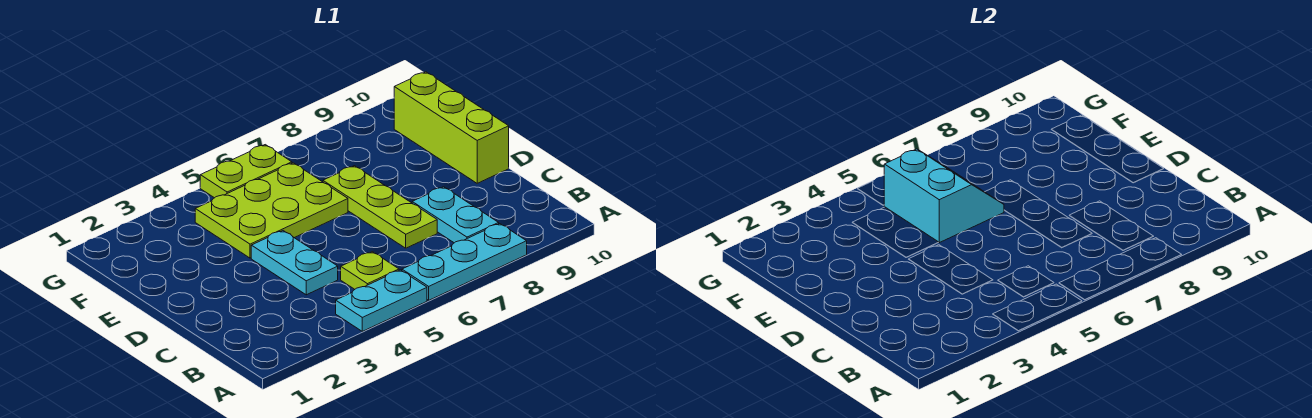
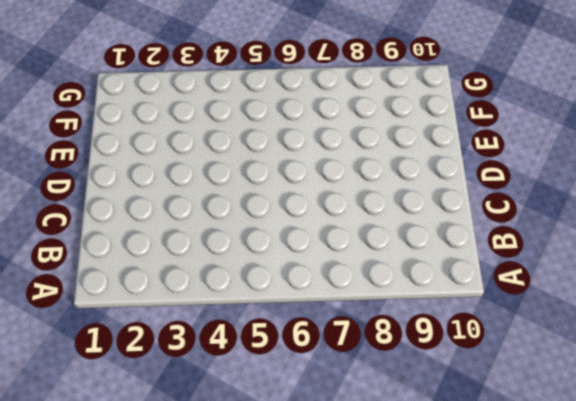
none -> cyan 1x2 plate [336,270,427,331]
none -> cyan 1x3 plate [402,224,527,300]

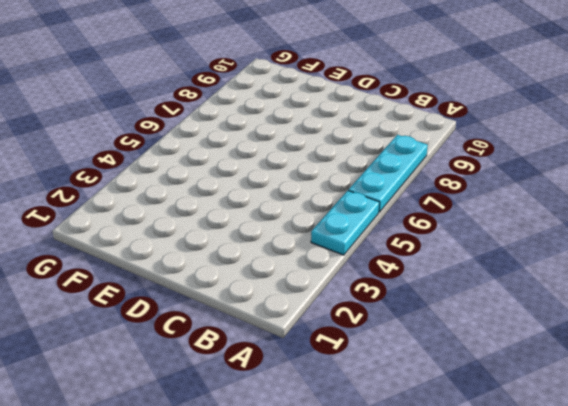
none -> lime 1x1 plate [341,252,399,289]
none -> cyan 1x2 plate [412,187,499,243]

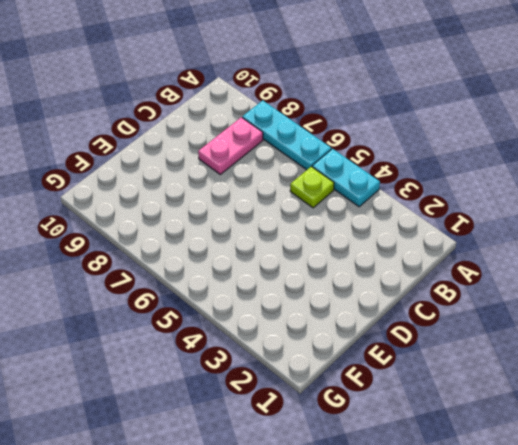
pink 1x2 plate [198,117,263,174] -> cyan 1x2 plate [412,187,499,243]
none -> cyan 1x2 plate [251,231,338,295]
none -> lime 1x3 plate [323,166,437,248]

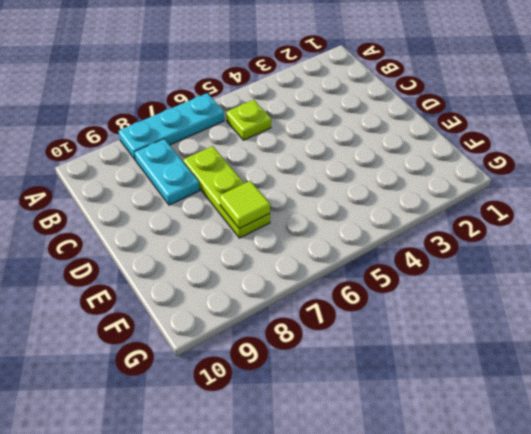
lime 1x1 tile [220,181,270,229] -> none
none -> cyan 1x2 plate [336,270,427,331]
none -> cyan 1x2 plate [251,231,338,295]

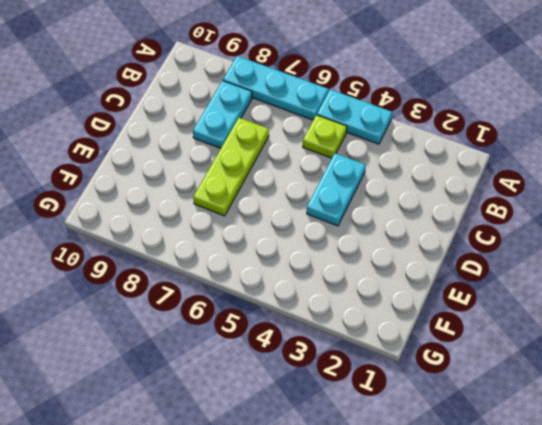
none -> lime 1x3 brick [394,72,509,183]
none -> lime 2x3 plate [195,163,348,258]

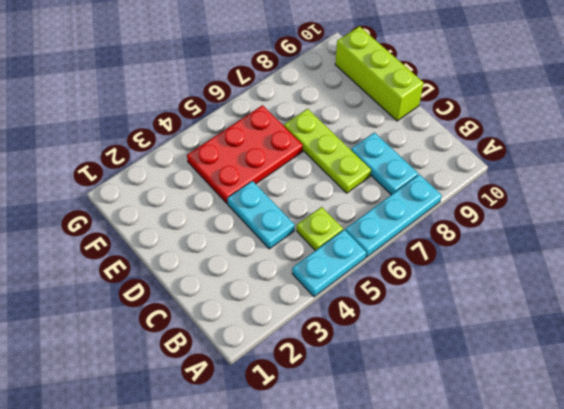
red 2x3 plate [187,105,303,203] -> lime 2x3 plate [195,163,348,258]
none -> lime 1x2 plate [200,145,292,198]
none -> cyan 2x2 slope [884,149,1004,243]

